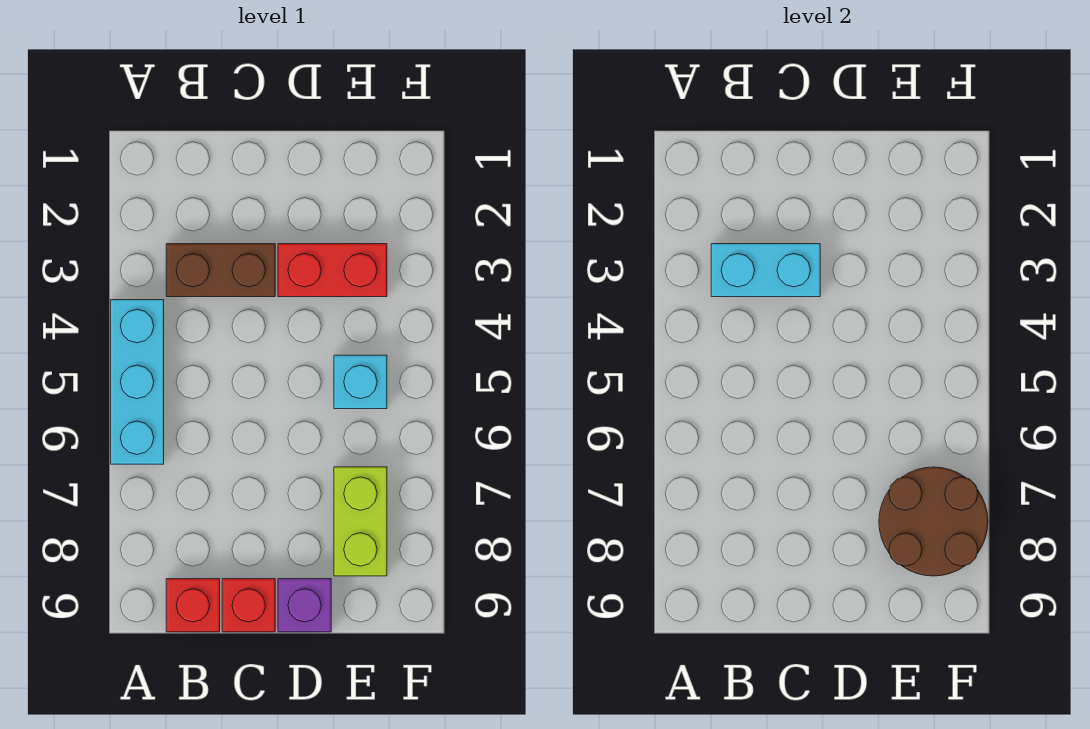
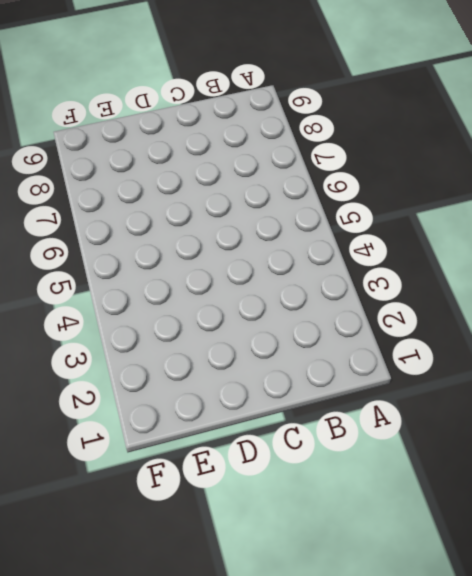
none -> cyan 1x3 brick [111,300,164,464]
none -> brown 1x2 brick [166,244,275,297]

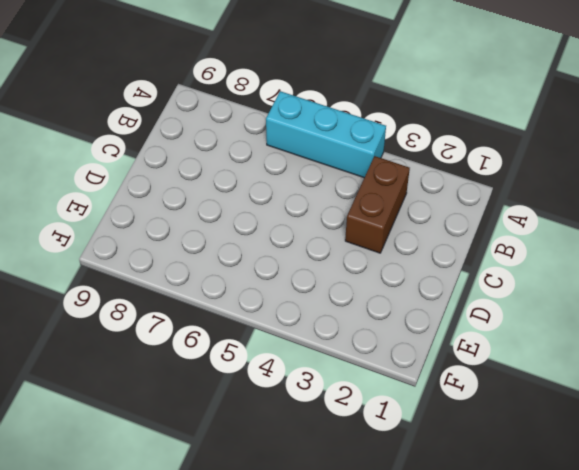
none -> red 1x1 brick [166,579,220,632]
none -> red 1x1 brick [222,579,275,632]

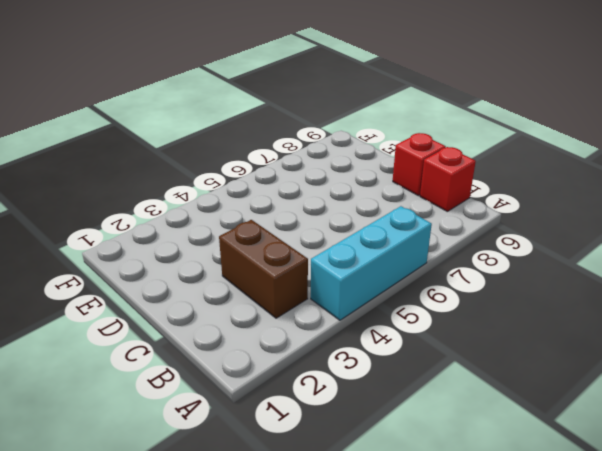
none -> red 1x2 brick [278,244,387,297]
none -> purple 1x1 brick [278,579,331,632]

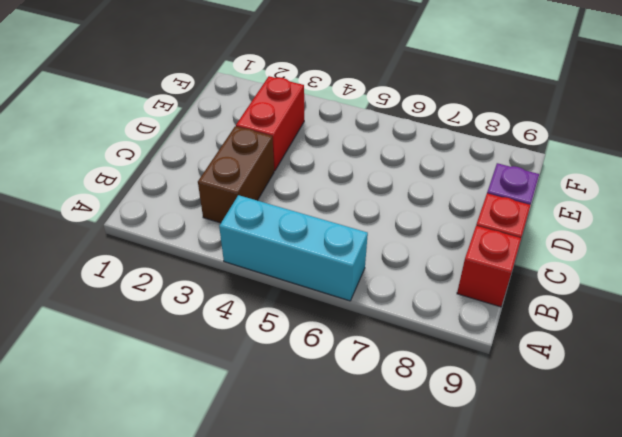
none -> cyan 1x1 brick [334,355,387,409]
none -> lime 1x2 brick [334,467,387,576]

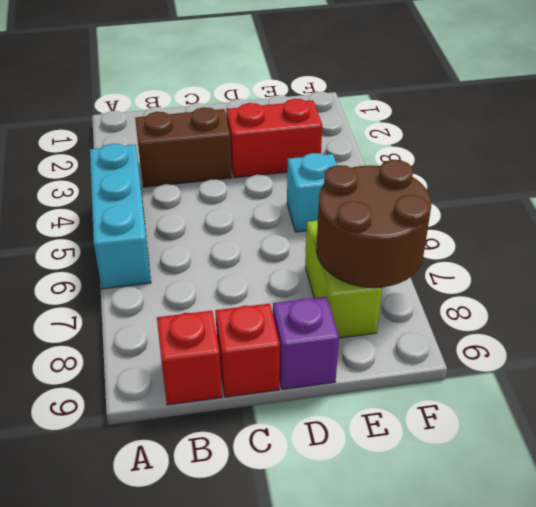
none -> cyan 1x2 brick [711,244,820,297]

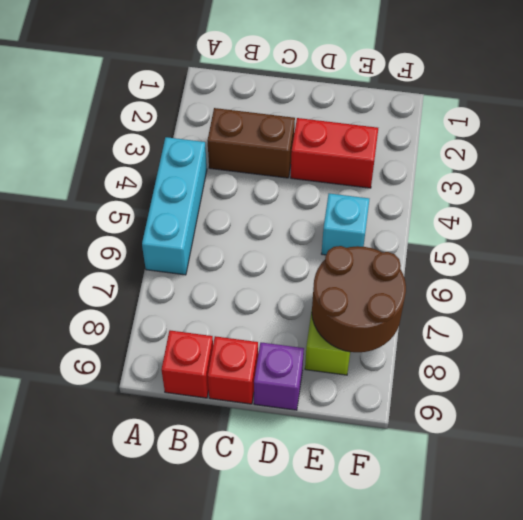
none -> cyan 1x2 brick [711,244,820,297]

